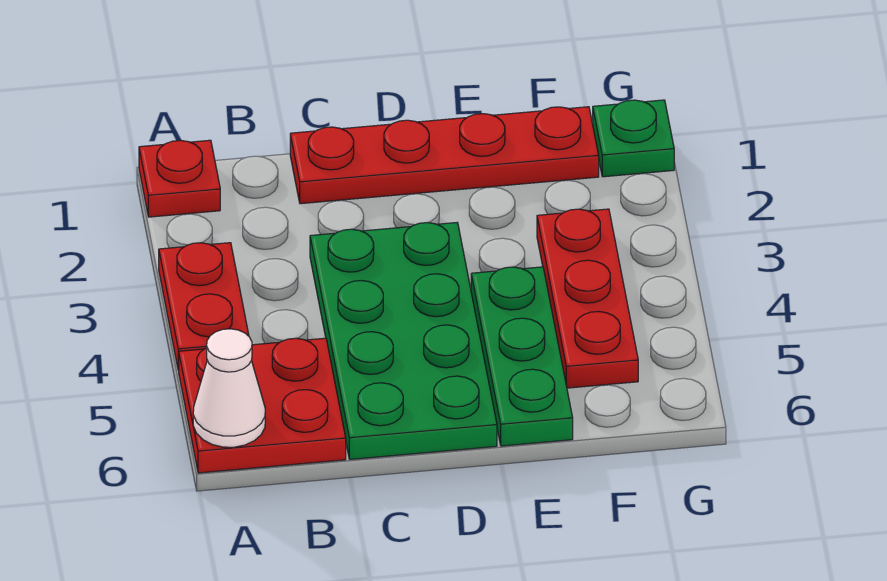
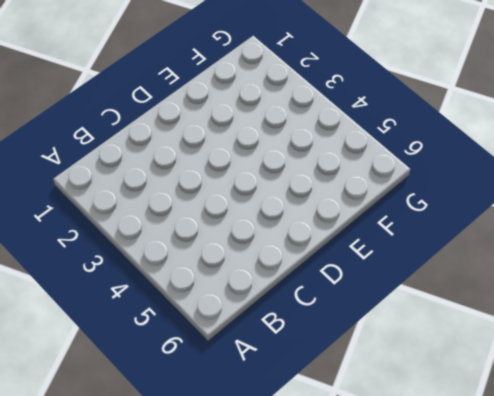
none -> red 1x1 plate [139,140,220,217]
none -> red 1x2 plate [159,243,249,370]

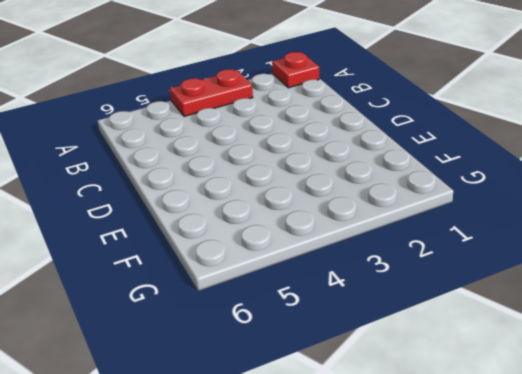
none -> red 2x2 plate [178,338,346,473]
none -> red 1x4 plate [290,107,599,204]

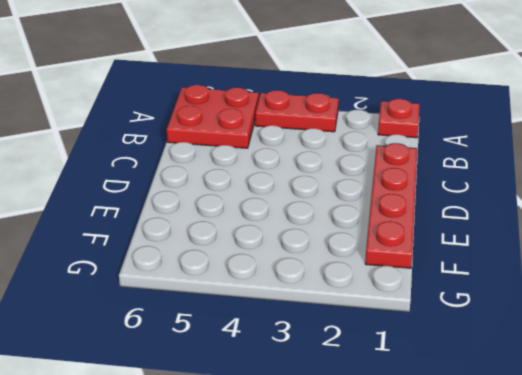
none -> green 2x4 plate [310,223,497,459]
none -> green 1x3 plate [471,267,573,446]

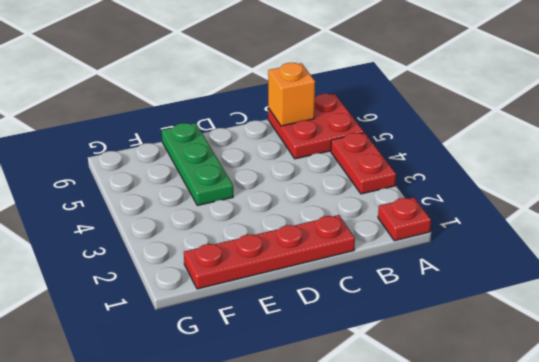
orange 1x1 brick [268,63,315,126] -> none
none -> green 2x4 plate [310,223,497,459]
none -> red 1x3 plate [537,209,638,388]

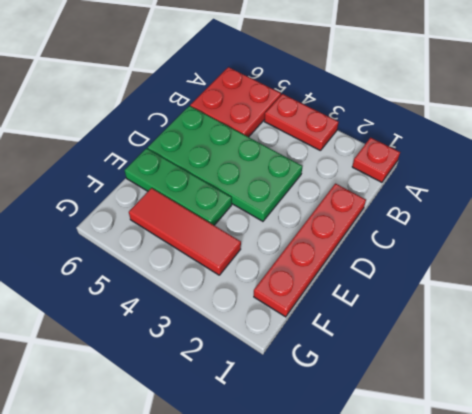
red 1x3 tile [129,188,241,275] -> red 1x3 plate [537,209,638,388]
none -> green 1x1 plate [593,100,674,177]
none -> white 1x1 cone [193,329,265,447]

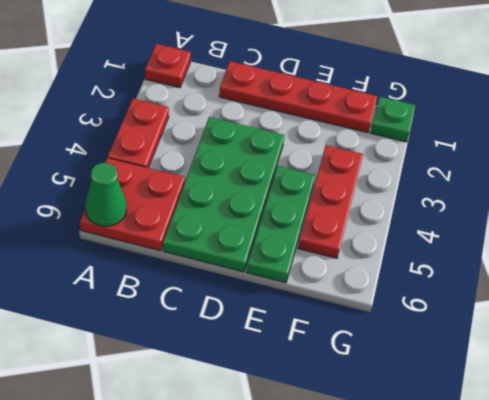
green 1x1 cone [85,163,127,226] -> white 1x1 cone [193,329,265,447]

